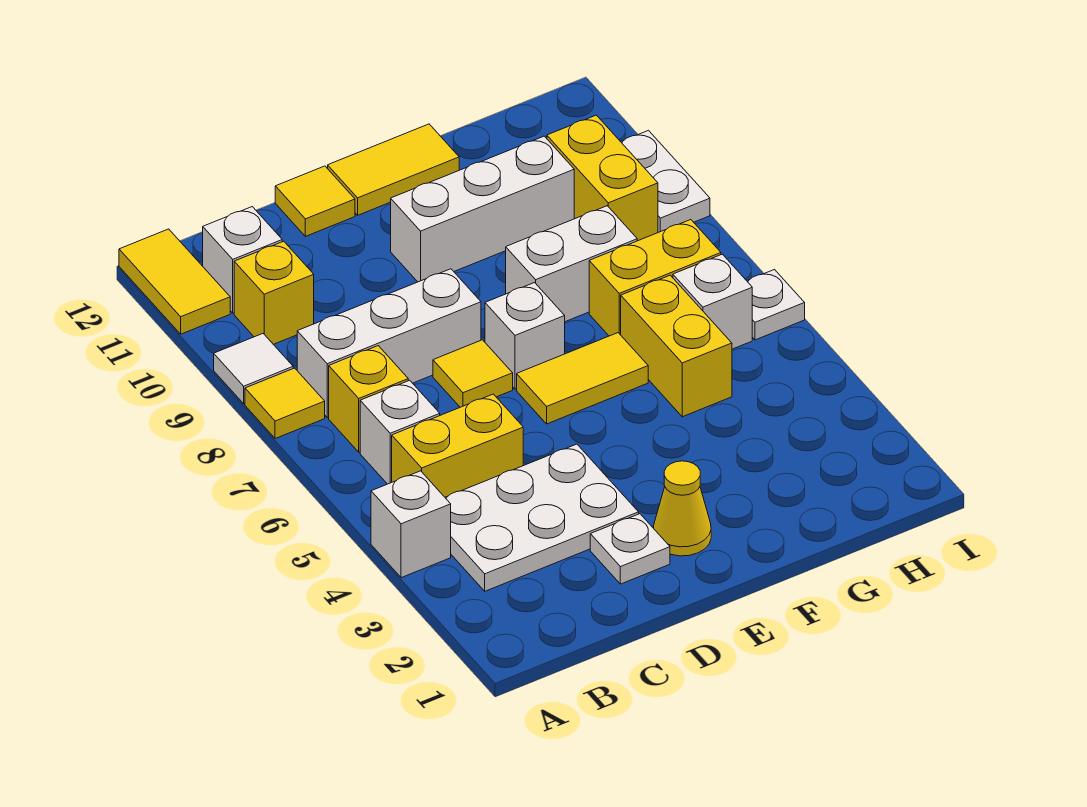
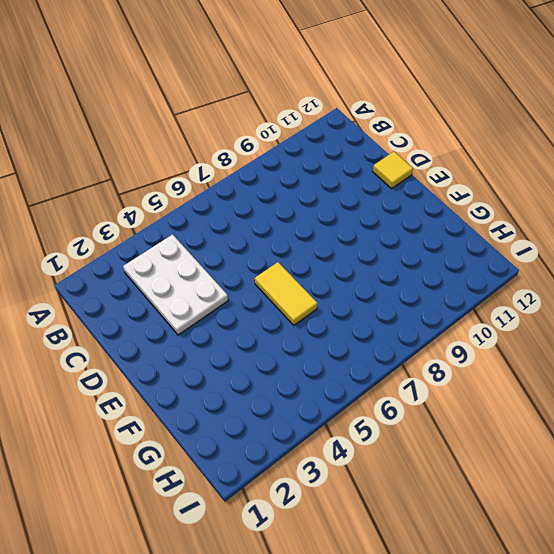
none -> white 1x1 brick [371,471,451,578]
none -> yellow 1x1 tile [245,368,325,439]
none -> white 1x1 tile [214,334,293,404]

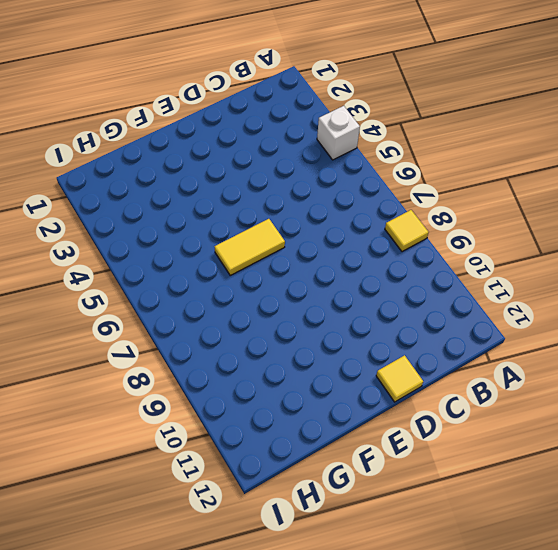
none -> white 1x1 tile [214,334,293,404]
none -> yellow 1x2 tile [119,229,230,334]
none -> white 2x3 plate [445,444,639,591]

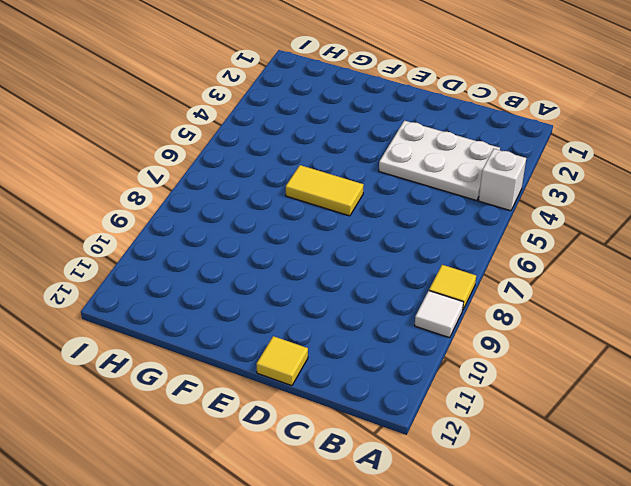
none -> yellow 1x2 tile [119,229,230,334]
none -> yellow 1x2 brick [392,394,523,497]
none -> white 1x1 brick [360,380,440,484]

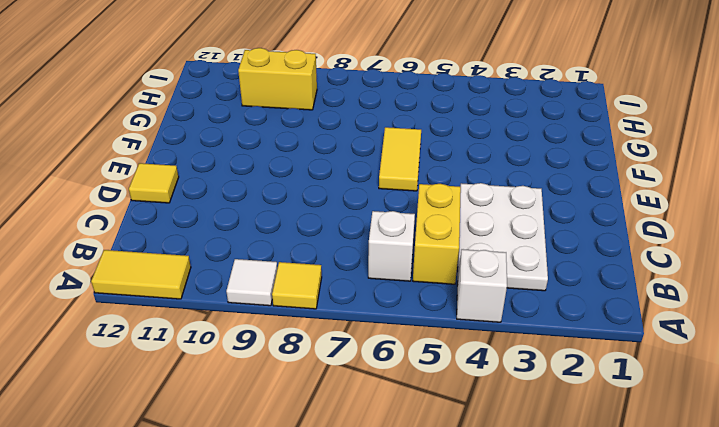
none -> yellow 1x1 brick [329,346,408,452]
none -> white 1x3 brick [297,269,481,417]
none -> yellow 1x1 brick [234,241,314,344]

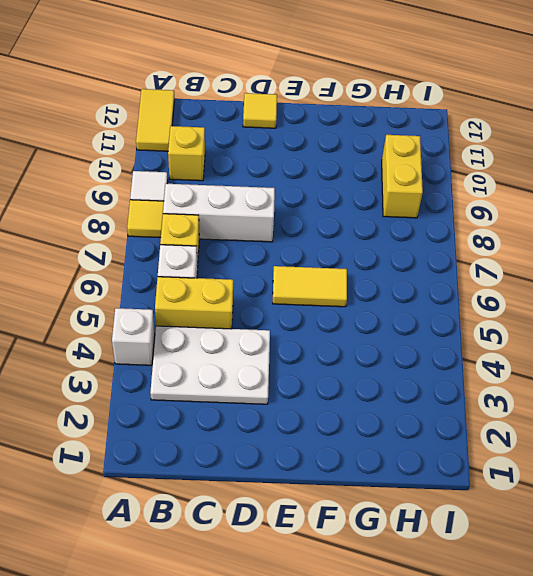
none -> white 1x1 brick [203,207,282,313]
none -> white 1x1 plate [590,514,670,584]
none -> yellow 1x1 tile [433,340,513,407]

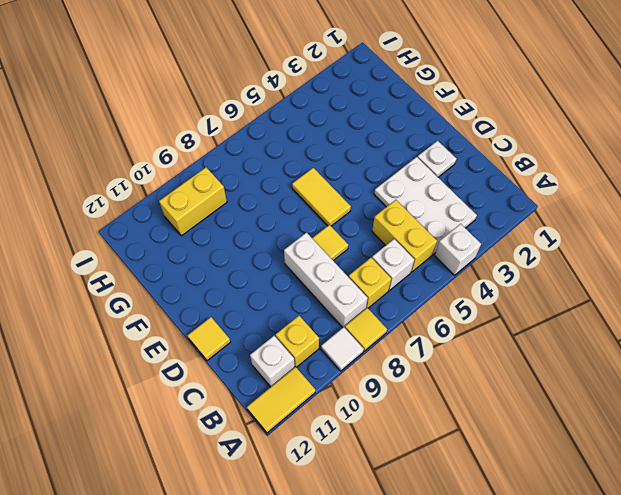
none -> yellow 1x1 cone [653,461,711,556]
none -> white 1x1 brick [485,283,565,389]
none -> white 1x3 brick [391,136,574,282]

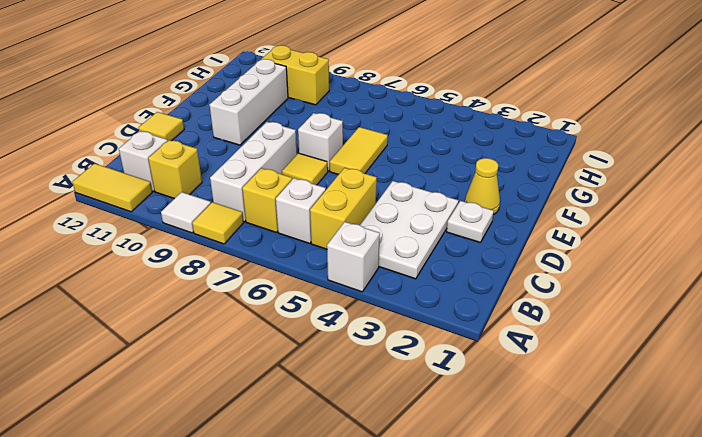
none -> yellow 1x2 tile [328,124,459,215]
none -> white 1x2 brick [506,206,637,322]
none -> yellow 1x2 brick [621,275,732,417]

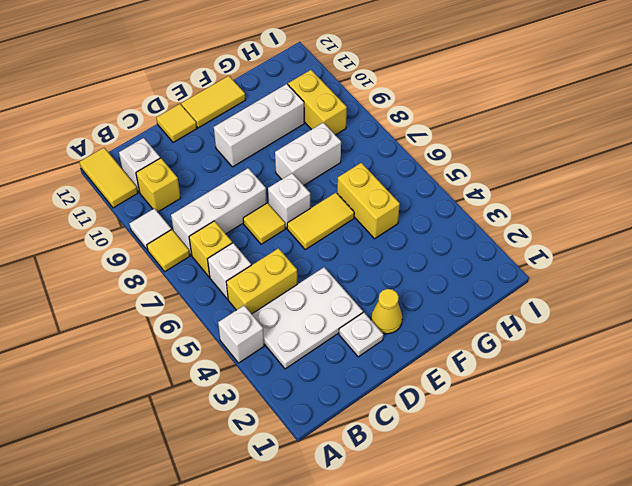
none -> yellow 1x2 brick [589,220,721,336]
none -> white 1x1 brick [673,254,752,349]
none -> white 1x1 plate [747,270,805,340]

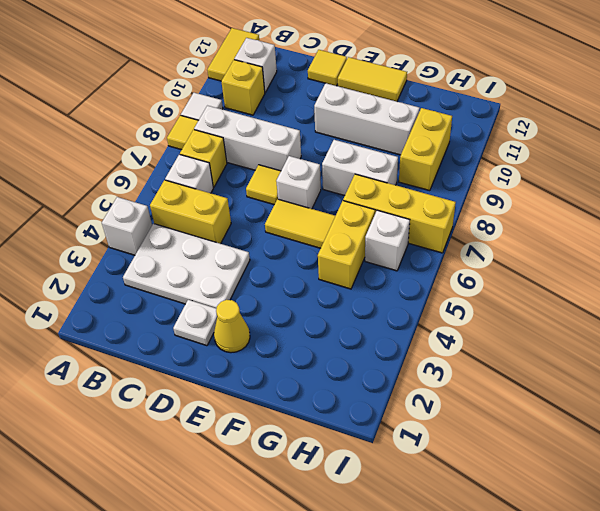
yellow 1x3 brick [343,174,456,253] -> yellow 1x2 brick [589,220,721,336]
none -> white 1x1 plate [747,270,805,340]
none -> white 1x2 plate [621,130,710,232]

